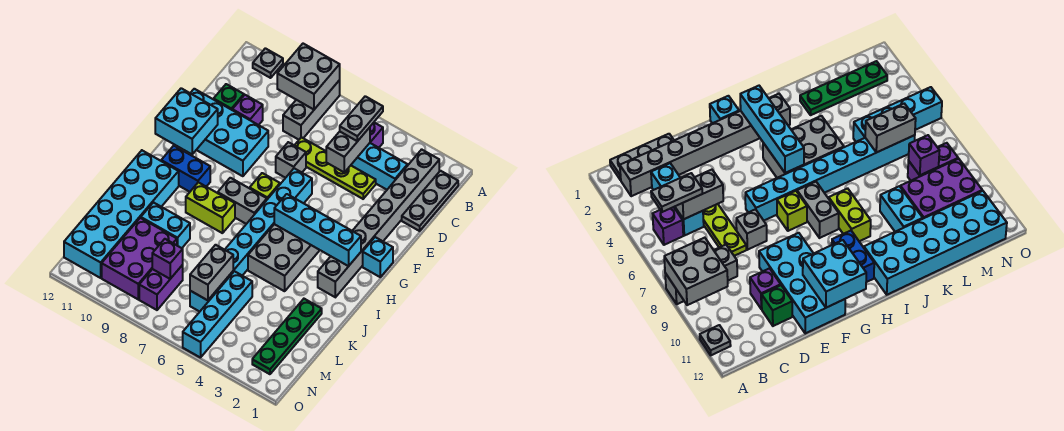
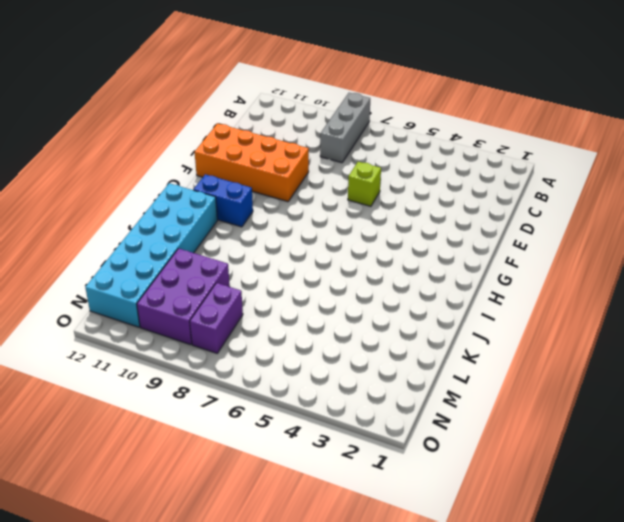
lime 1x1 brick [348,162,381,206] -> lime 1x1 brick moved to [250,173,280,199]
orange 2x4 brick [195,124,309,202] -> cyan 2x4 brick [191,89,268,176]
none -> grey 1x1 plate [253,48,283,78]
none -> grey 1x3 plate [402,171,458,231]
none -> grey 1x8 brick [318,149,439,297]
none -> purple 1x1 brick [370,123,383,148]

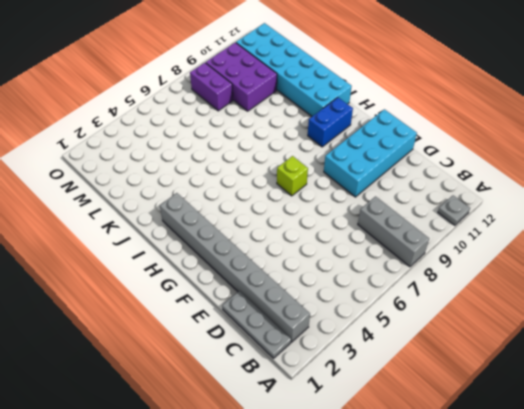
none -> purple 1x1 brick [370,123,383,148]
none -> cyan 1x3 brick [351,143,408,190]
none -> lime 1x4 plate [295,137,376,199]
none -> purple 1x1 brick [232,95,263,125]

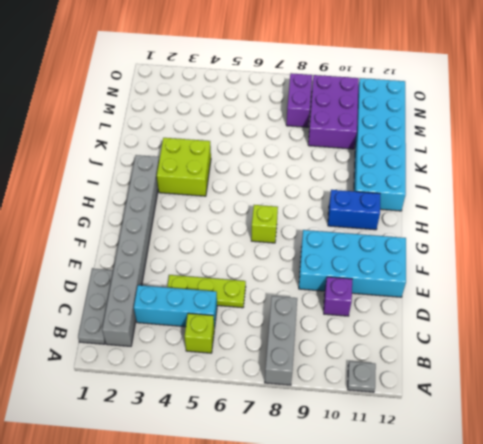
lime 1x1 brick [185,313,214,353] -> purple 1x1 brick [370,123,383,148]
lime 1x3 plate [167,275,246,308] -> lime 1x4 plate [295,137,376,199]
lime 2x2 brick [157,138,211,196] -> grey 2x3 brick [248,224,320,291]
none -> green 1x1 brick [214,84,244,110]
none -> grey 1x1 brick [276,142,306,178]
none -> cyan 1x8 brick [190,168,312,312]
none -> cyan 1x1 brick [363,237,393,277]

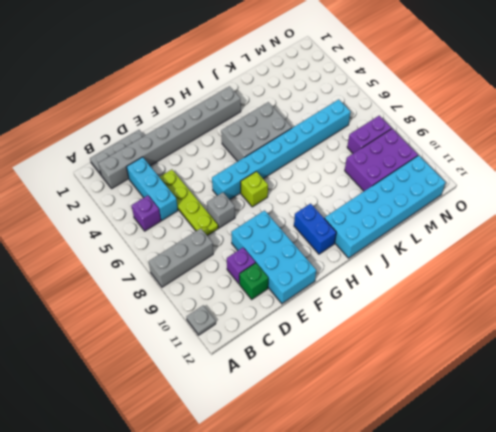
none -> cyan 1x1 brick [363,237,393,277]
none -> grey 1x2 brick [218,178,267,224]
none -> lime 1x2 brick [186,182,235,233]
none -> green 1x4 plate [252,299,322,374]

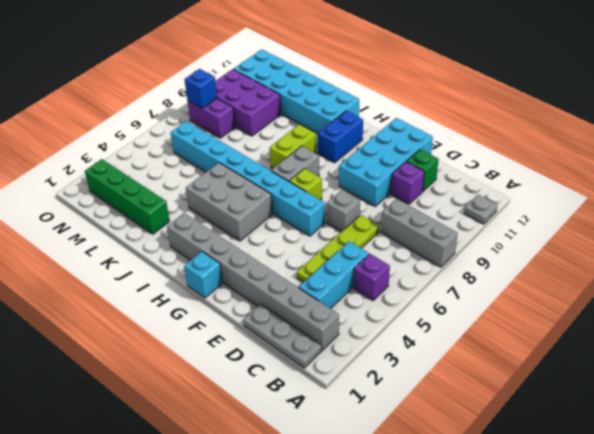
green 1x4 brick [85,159,170,234] -> green 1x4 plate [252,299,322,374]
blue 1x1 brick [184,69,217,108] -> none
none -> cyan 1x2 brick [141,202,190,248]
none -> cyan 1x4 brick [183,271,252,358]
none -> grey 2x2 brick [277,44,340,109]
none -> grey 1x2 brick [326,127,370,172]

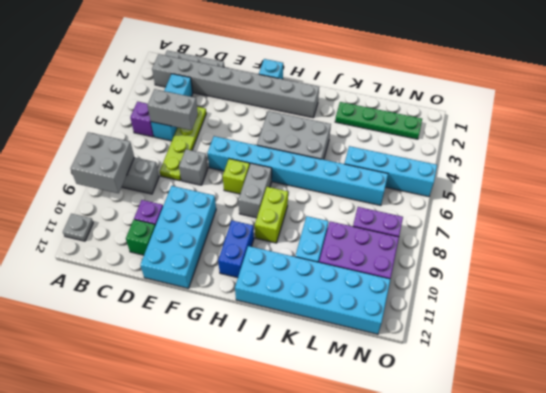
none -> cyan 2x2 brick [155,88,218,154]
none -> cyan 1x4 brick [274,194,361,266]
none -> grey 1x2 brick [190,245,233,300]
none -> purple 1x1 brick [152,239,183,279]

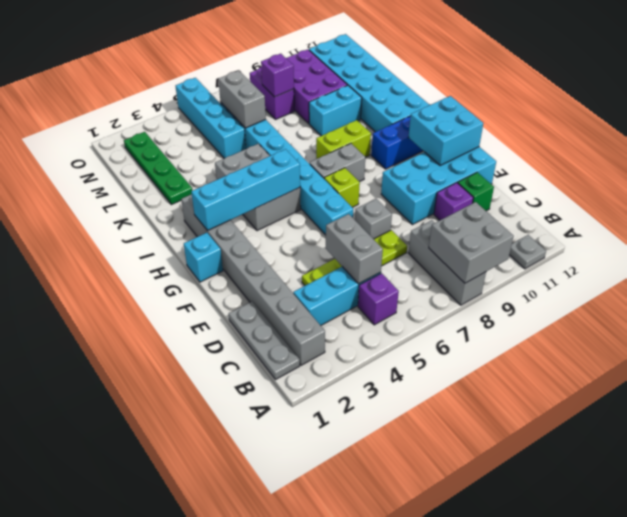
none -> grey 1x2 plate [340,96,383,141]

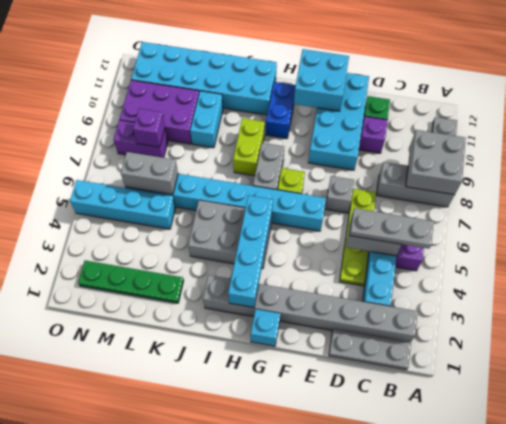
grey 1x3 plate [350,208,434,249] -> grey 1x2 plate [340,96,383,141]

